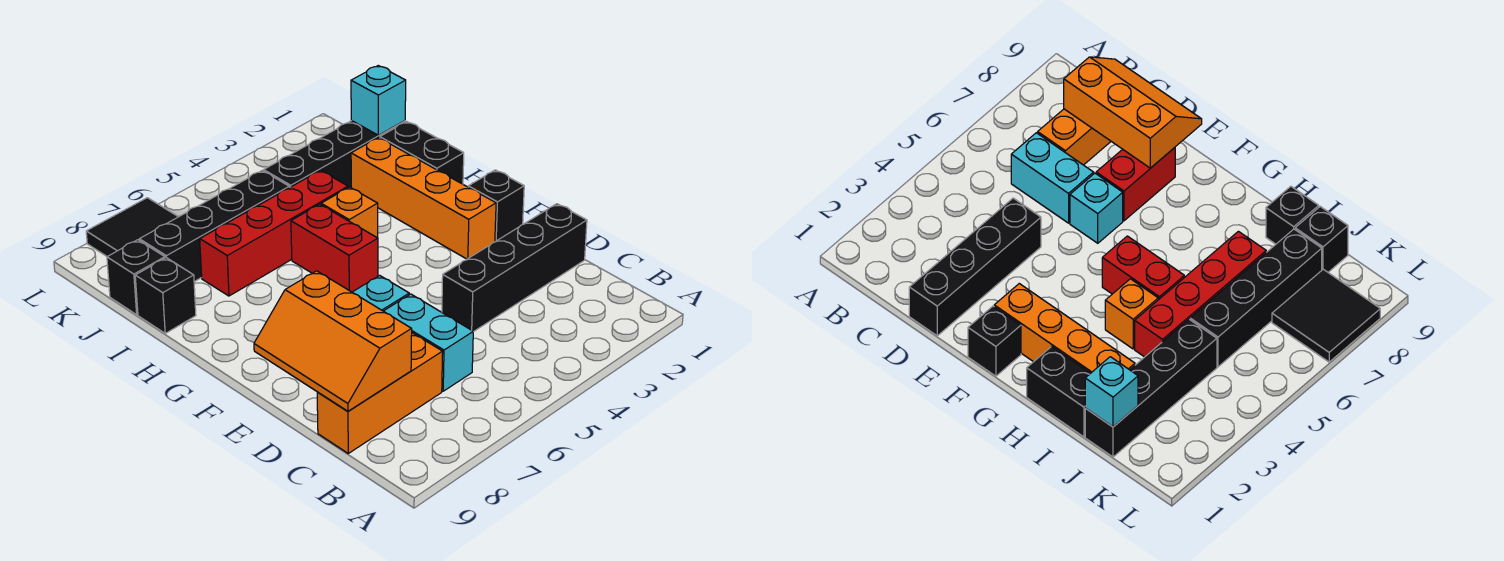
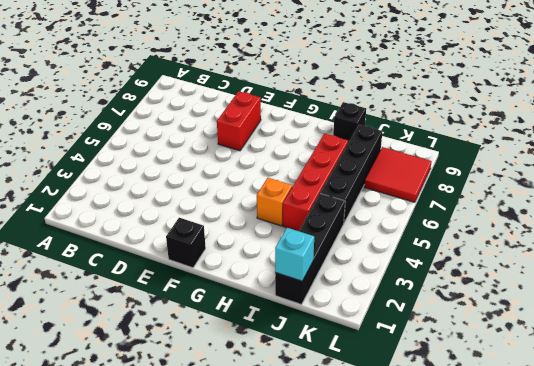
red 2x2 tile [364,147,432,202] -> black 2x2 tile [86,198,178,256]
none -> cyan 1x2 brick [384,294,473,391]
none -> orange 1x3 brick [317,333,443,453]
none -> black 1x4 brick [442,204,587,332]

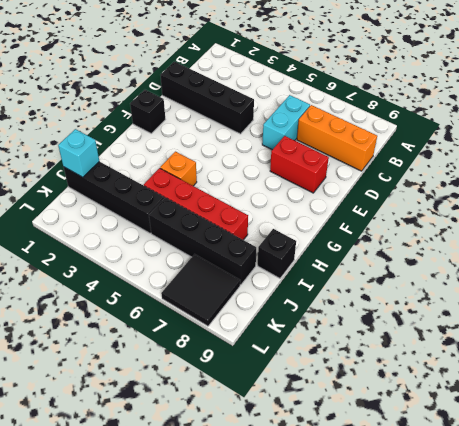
none -> cyan 1x1 brick [352,275,409,311]
none -> orange 1x4 brick [351,138,496,259]
none -> red 1x2 brick [291,204,378,292]

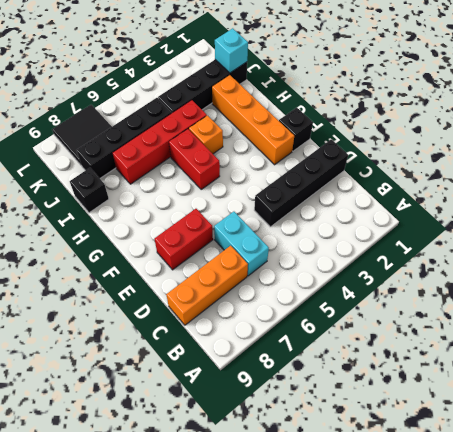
none -> cyan 1x1 brick [352,275,409,311]
none -> black 1x2 brick [380,122,464,184]
none -> black 1x1 brick [107,240,165,315]

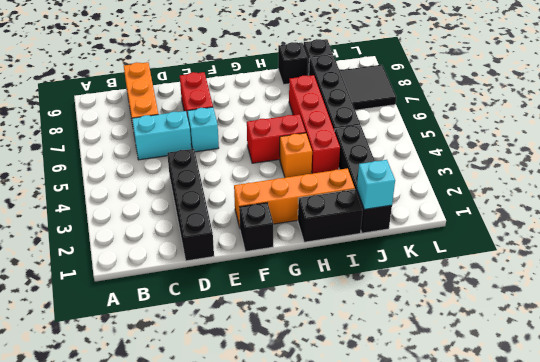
none -> orange 2x3 slope [254,271,412,411]

